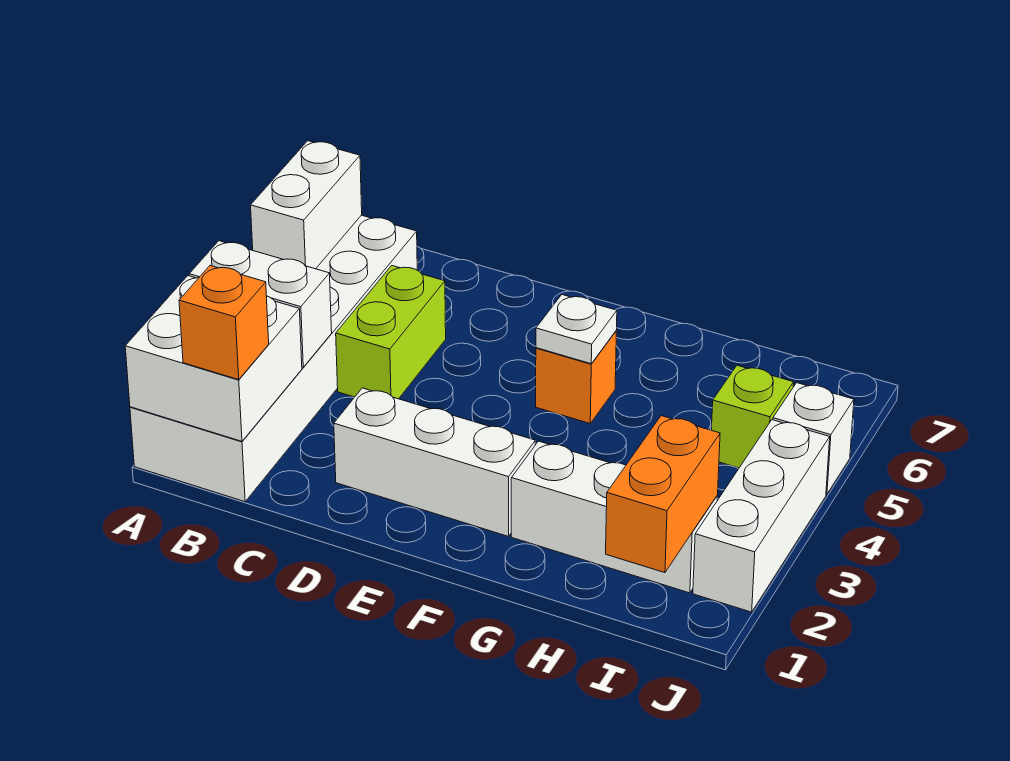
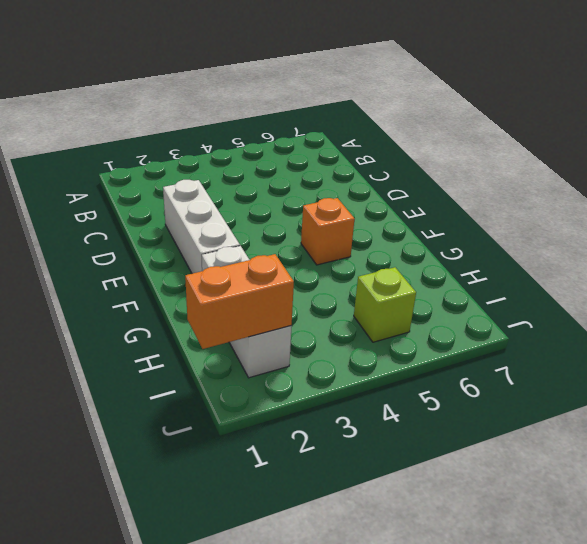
none -> white 2x6 brick [130,215,417,502]
none -> lime 1x2 brick [336,266,446,399]
none -> white 1x3 brick [693,420,830,612]

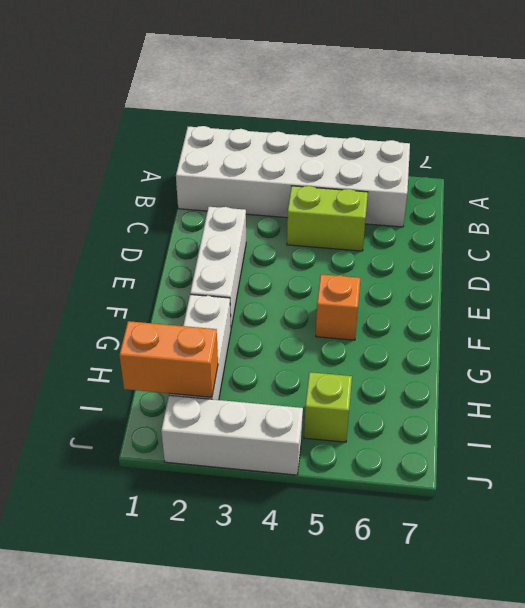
none -> white 1x1 brick [773,383,854,494]
none -> white 2x2 brick [125,276,302,441]
none -> white 1x2 brick [189,241,332,367]

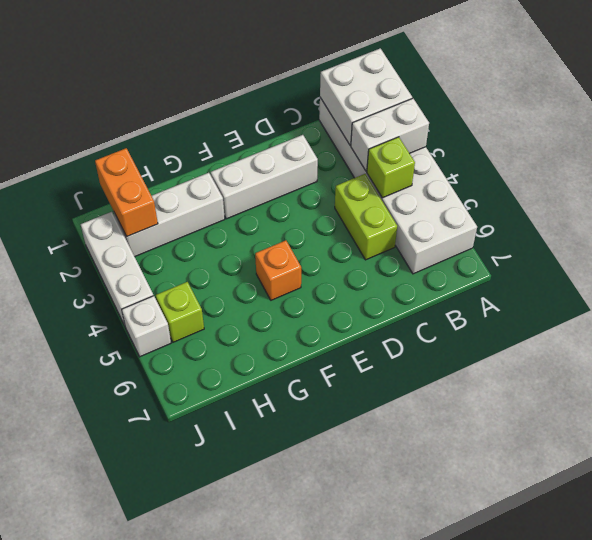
lime 1x1 brick [367,137,415,198] -> none
none -> white 1x2 brick [251,141,362,269]
none -> white 1x1 plate [536,295,617,364]
none -> orange 1x1 brick [179,266,269,380]

